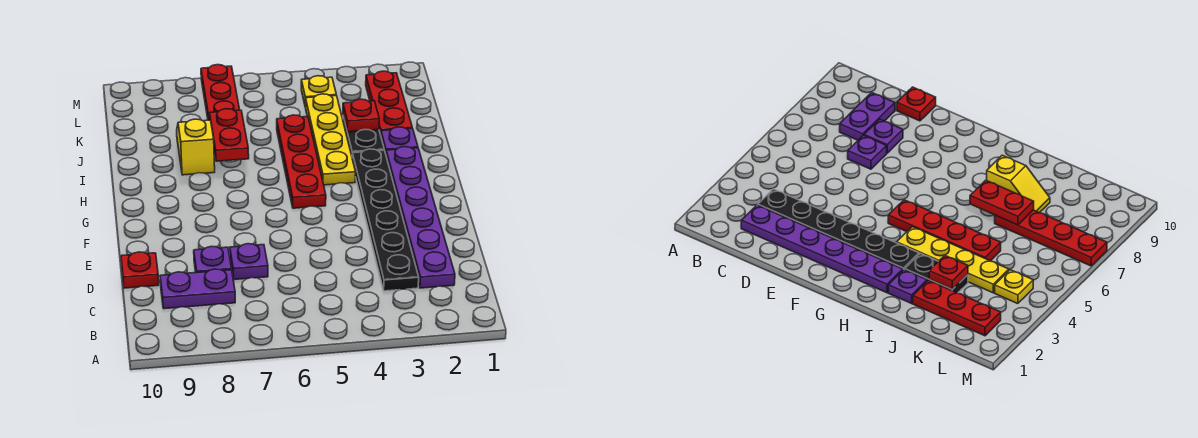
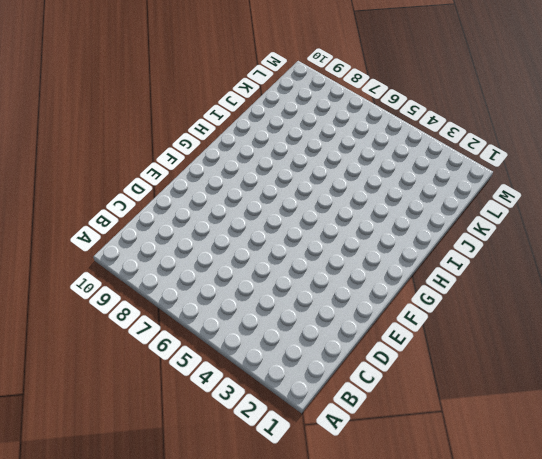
none -> purple 1x6 plate [386,147,455,288]
none -> black 1x6 plate [352,149,419,291]
none -> purple 1x2 plate [160,269,235,309]

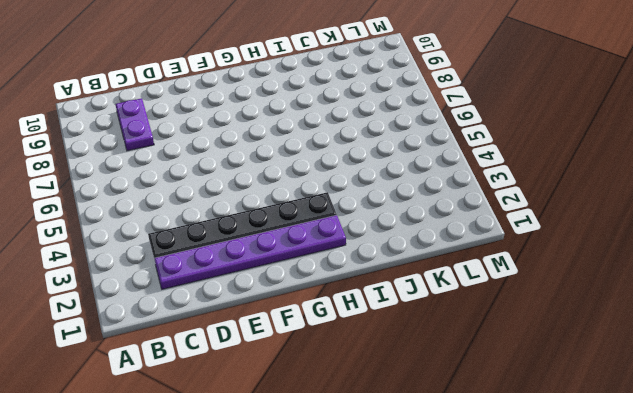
none -> purple 1x1 plate [230,244,268,280]
none -> purple 1x1 plate [194,246,232,273]
none -> red 1x1 plate [121,252,159,288]

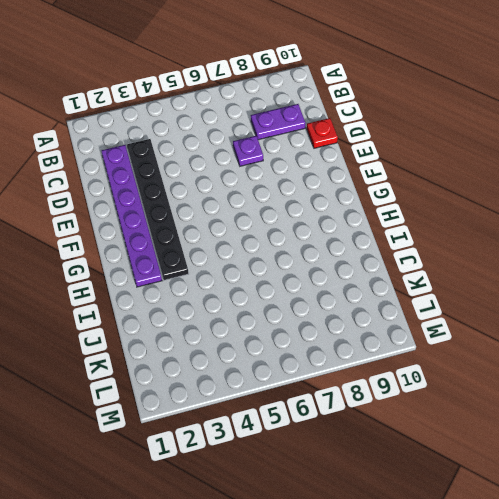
none -> purple 1x1 plate [194,246,232,273]
none -> red 1x4 plate [277,115,326,208]
none -> yellow 1x4 plate [306,94,356,185]

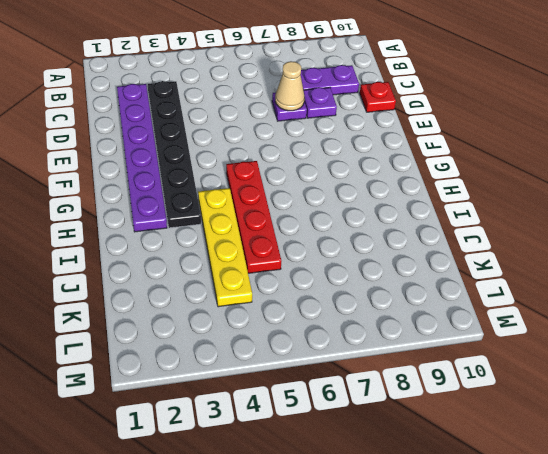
tan 1x1 cone [275,61,305,111] -> none
none -> purple 1x1 plate [381,127,418,154]
none -> black 1x2 plate [343,117,384,155]
none -> yellow 1x2 slope [177,119,215,175]

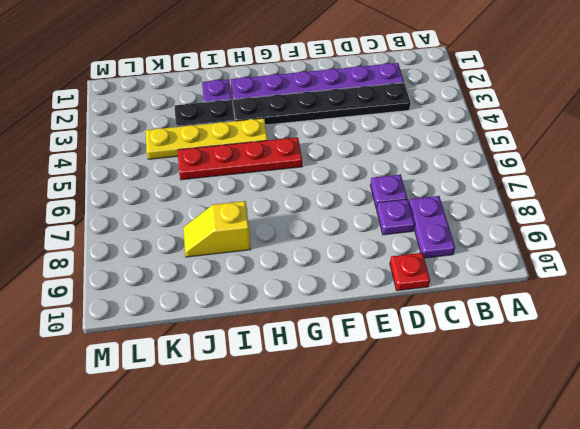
none -> red 1x3 plate [366,71,412,135]
none -> red 1x4 plate [201,65,240,153]
none -> yellow 1x1 plate [301,76,336,107]

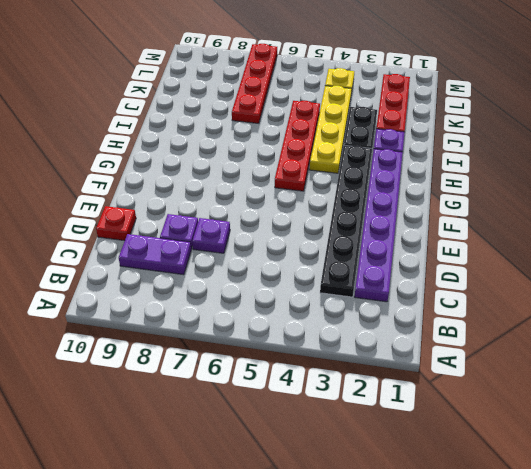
none -> yellow 1x2 slope [177,119,215,175]
none -> red 1x2 plate [210,109,249,161]
none -> red 1x1 plate [343,99,379,132]

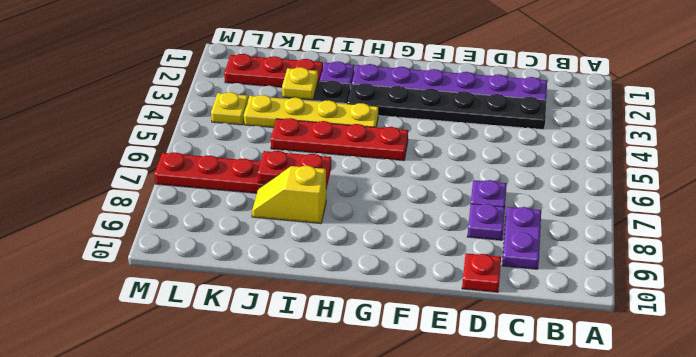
yellow 1x1 plate [282,67,318,100] -> red 1x1 plate [343,99,379,132]

